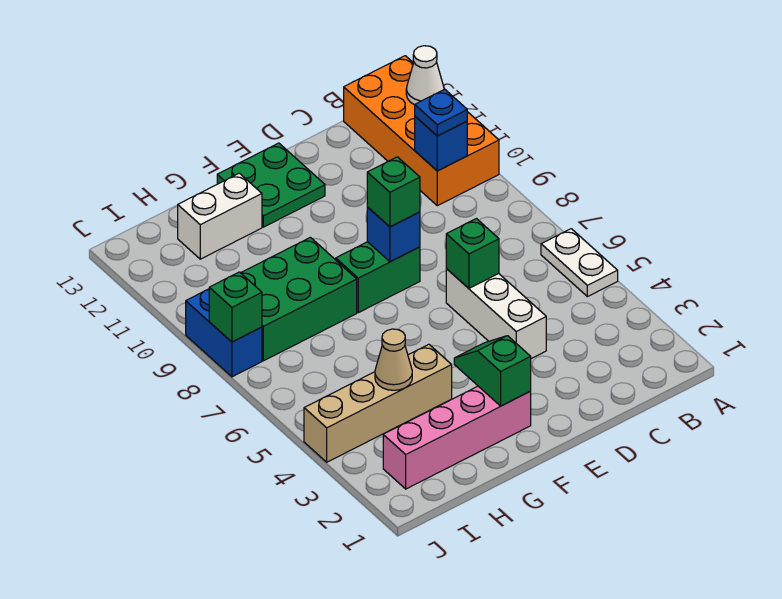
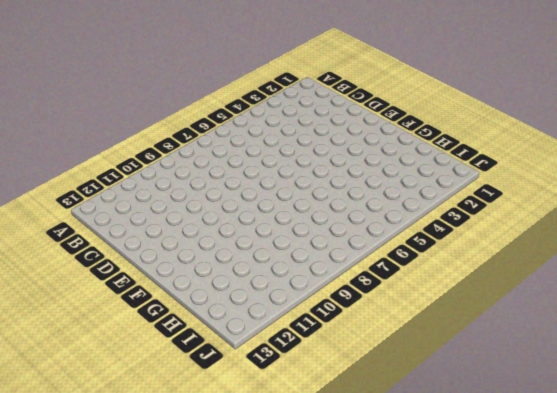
none -> white 1x2 plate [541,229,618,297]
none -> orange 2x4 brick [344,56,499,206]
none -> white 1x3 brick [446,269,546,359]

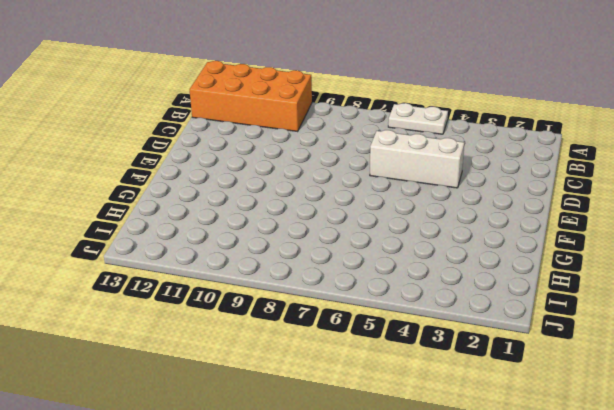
none -> green 1x2 brick [336,242,420,313]
none -> green 2x2 plate [217,143,325,227]
none -> pink 1x4 brick [383,386,531,489]

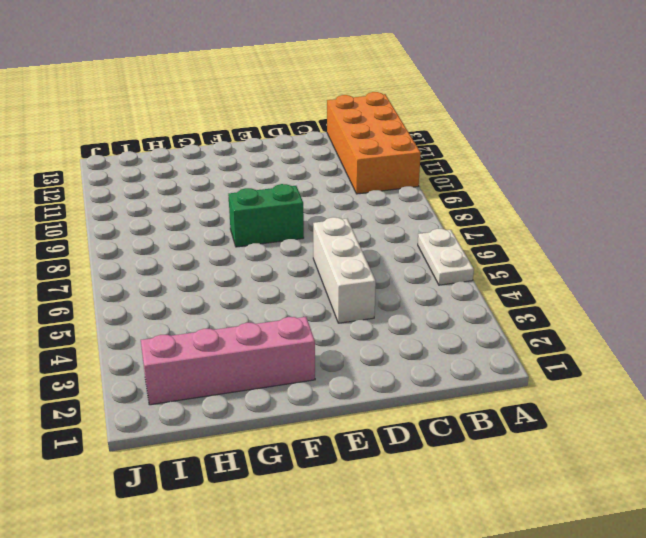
none -> green 2x2 plate [217,143,325,227]
none -> tan 1x4 brick [304,344,452,462]
none -> green 2x3 brick [241,237,357,361]

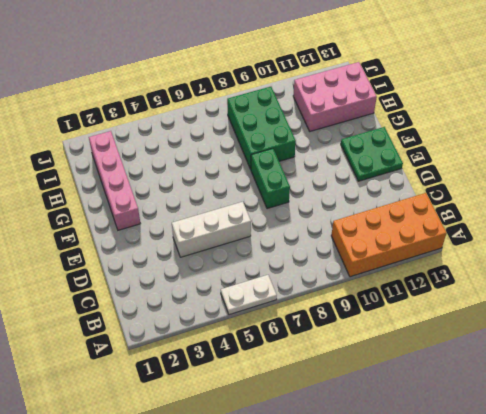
pink 2x3 brick [293,62,377,131] -> white 1x2 brick [178,173,262,259]
none -> tan 1x4 brick [304,344,452,462]
none -> blue 1x2 brick [186,289,262,377]
none -> white 1x1 cone [406,46,444,105]

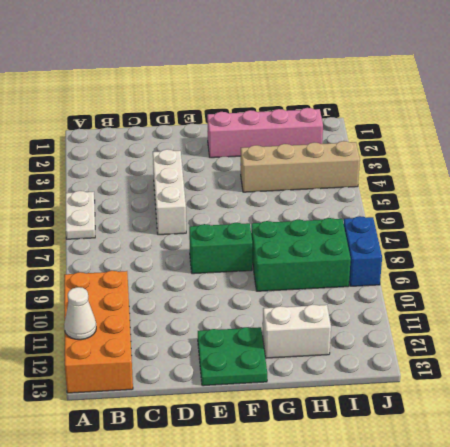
none -> blue 1x1 brick [415,116,467,171]
none -> green 1x1 brick [446,219,499,288]
none -> blue 1x1 brick [367,207,420,262]

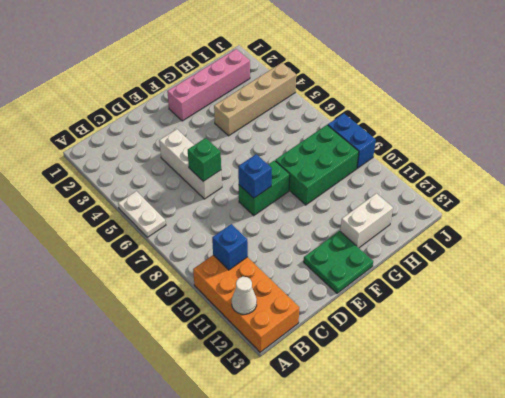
none -> green 1x2 slope [454,336,531,406]
none -> tan 1x1 cone [375,329,412,390]
none -> green 1x1 brick [209,272,262,342]

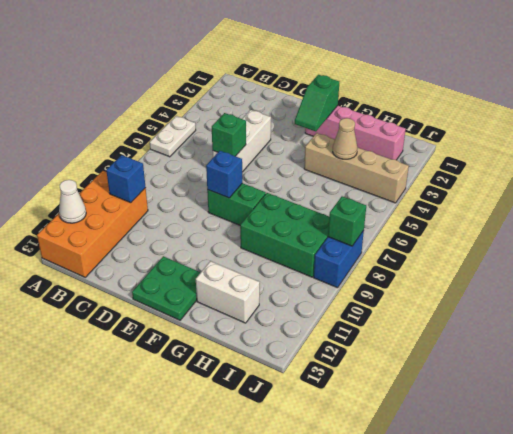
none -> blue 1x1 plate [415,89,467,136]
none -> green 1x1 brick [367,157,420,227]

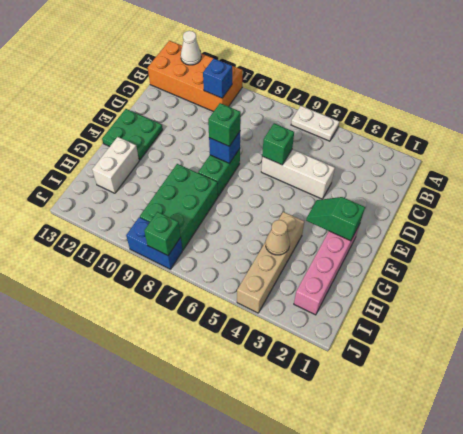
none -> blue 1x1 plate [415,89,467,136]

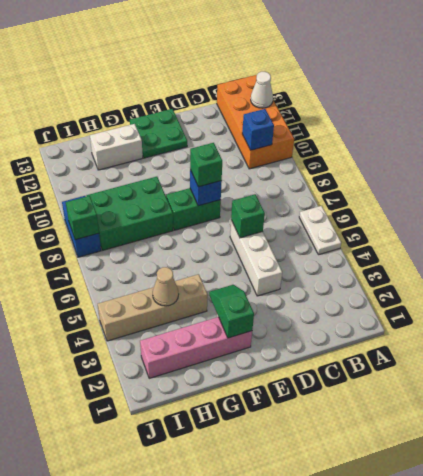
none -> blue 1x1 plate [415,89,467,136]

